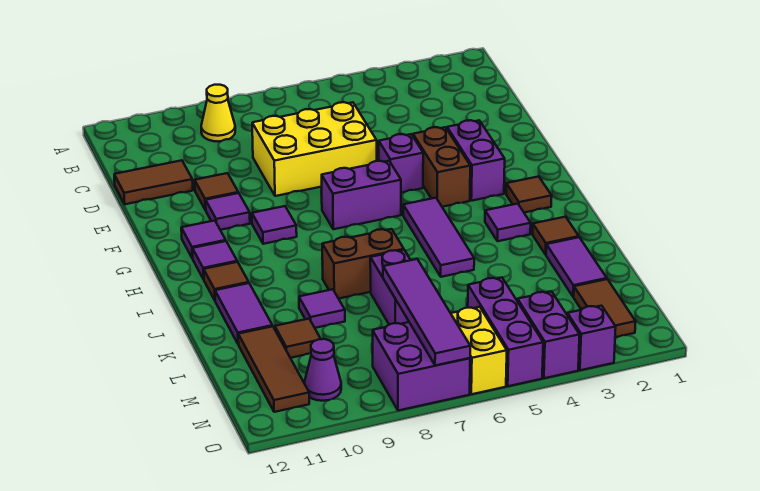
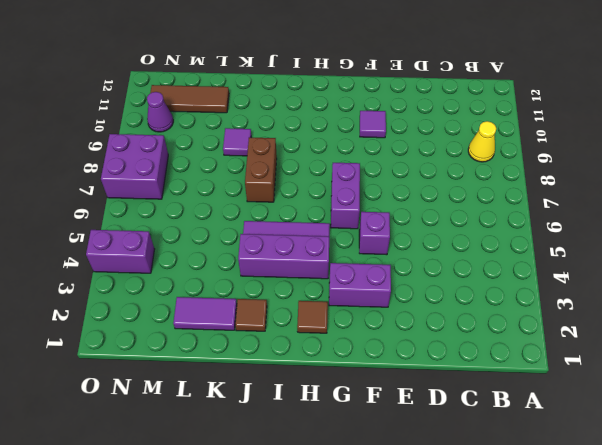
purple 1x3 brick [238,234,329,279] -> purple 1x3 brick moved to [468,278,543,386]
none -> yellow 2x3 brick [252,102,377,196]
none -> brown 1x2 tile [114,160,193,204]
none -> brown 1x1 tile [195,173,238,210]
none -> brown 1x2 brick [413,127,470,207]

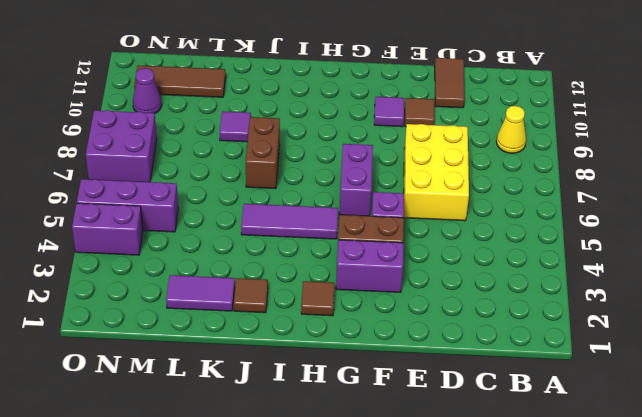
none -> purple 1x1 tile [252,206,297,244]
none -> purple 1x1 tile [181,221,226,258]
none -> purple 1x1 tile [192,241,237,279]
none -> purple 1x1 tile [485,204,531,241]

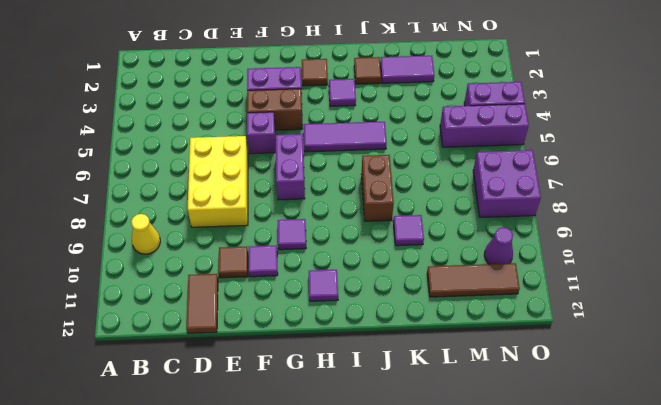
none -> purple 1x1 tile [181,221,226,258]
none -> brown 1x1 tile [204,262,249,300]
none -> purple 1x2 tile [215,283,272,344]
none -> purple 1x2 brick [370,250,410,325]

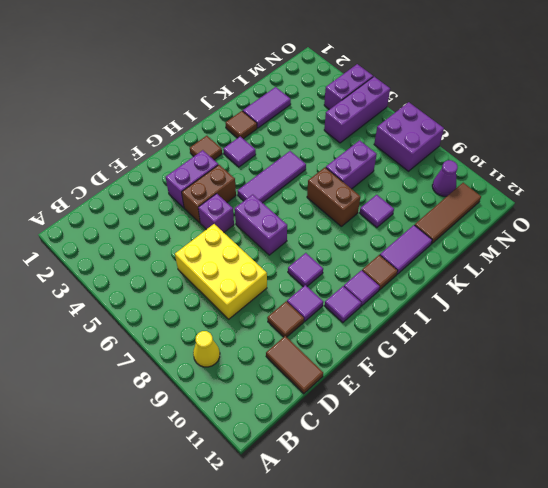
none -> brown 1x1 tile [275,319,321,358]
none -> brown 1x2 tile [574,279,636,337]
none -> yellow 1x2 brick [451,307,507,394]
none -> purple 1x1 brick [568,306,616,370]

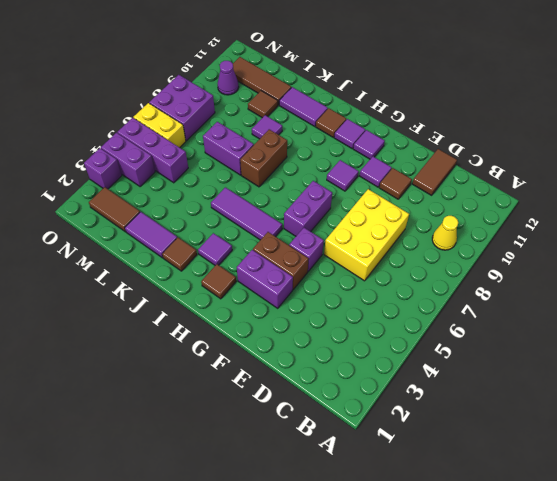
none -> purple 1x4 tile [383,259,470,365]

